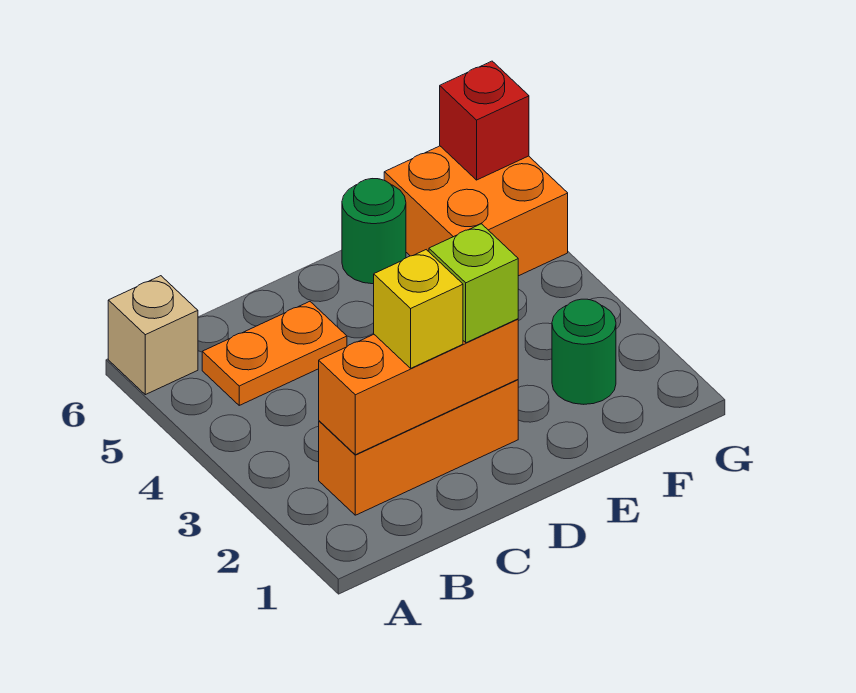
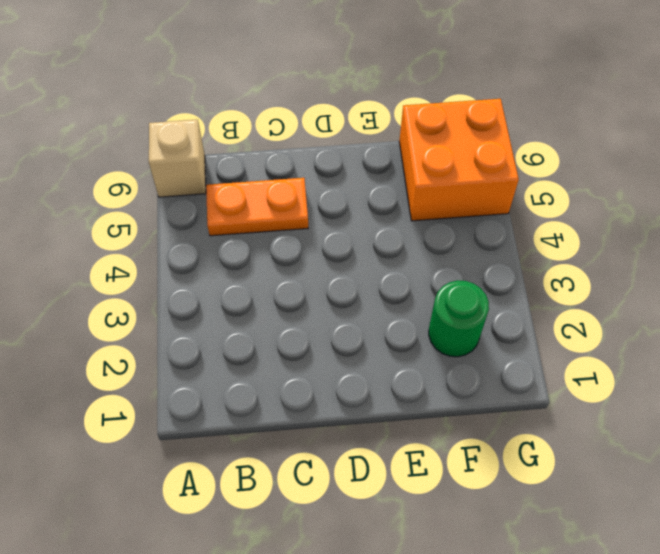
none -> orange 1x3 brick [319,380,518,515]
none -> green 1x1 round brick [342,179,406,284]

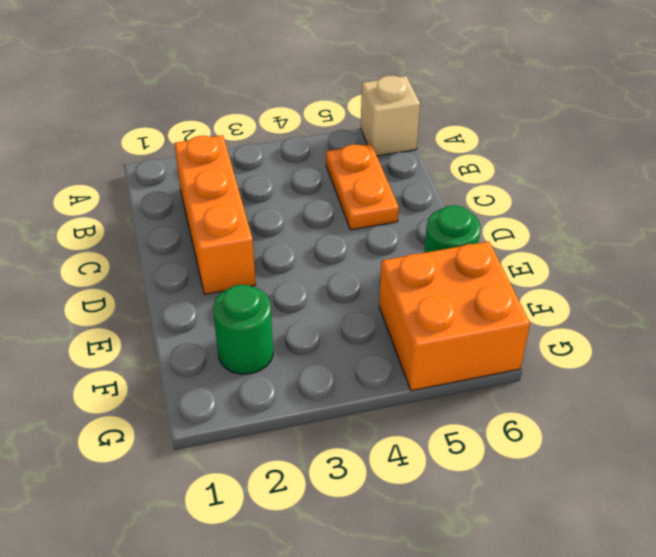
none -> orange 1x3 brick [319,319,518,455]
none -> red 1x1 brick [440,61,529,180]

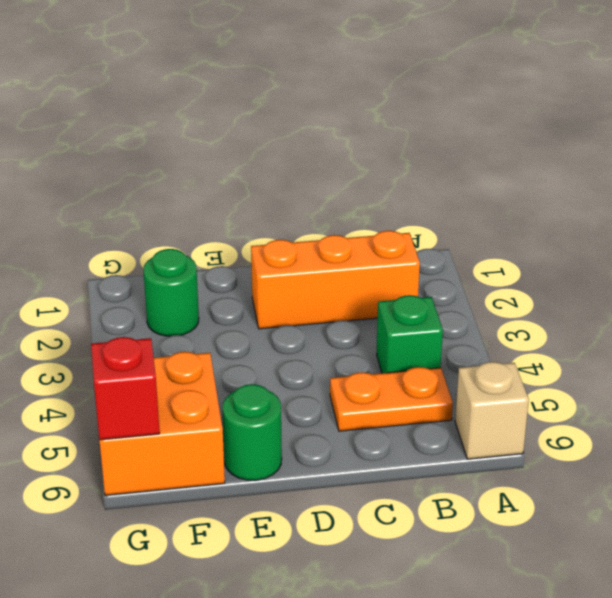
green 1x1 brick [377,295,443,373] -> none
none -> orange 1x3 brick [319,319,518,455]
none -> yellow 1x1 brick [374,250,463,368]

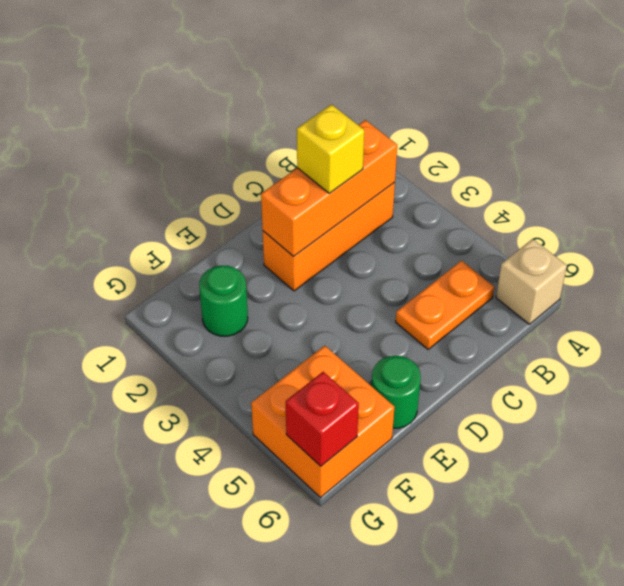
none -> lime 1x1 brick [429,224,518,343]

